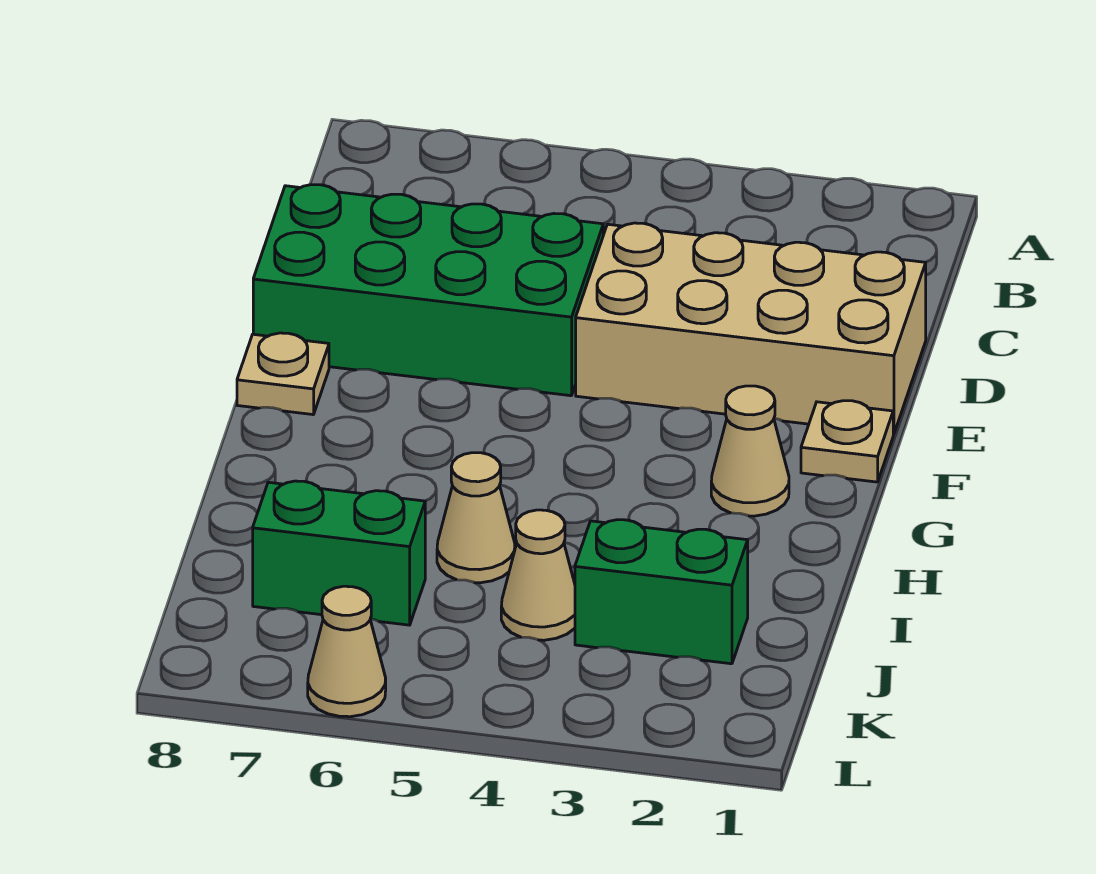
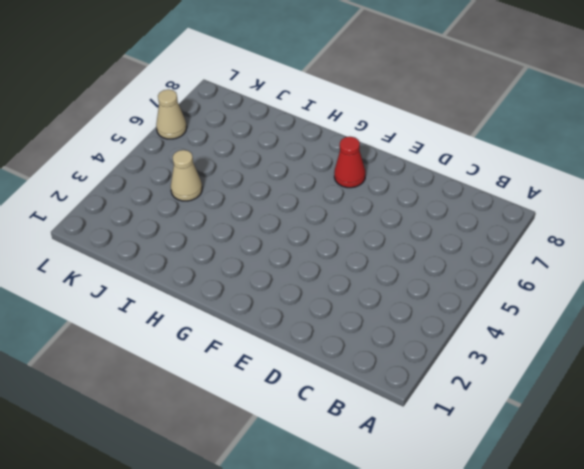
red 1x1 cone [334,137,365,188] -> none
none -> tan 2x4 brick [576,223,926,434]
none -> green 2x4 brick [253,185,603,396]

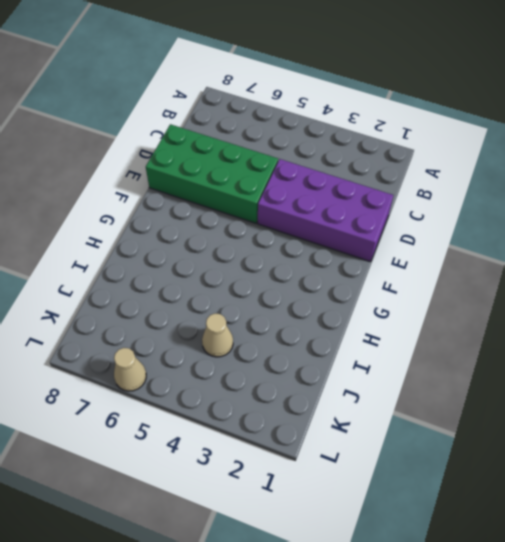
purple 2x4 brick [258,159,393,262] -> tan 2x4 brick [576,223,926,434]
none -> tan 1x1 plate [801,401,893,482]
none -> tan 1x1 plate [237,333,329,415]

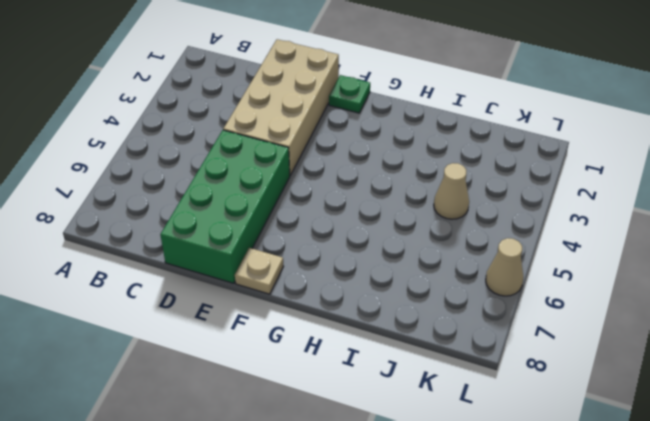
green 1x1 plate [329,75,370,113] -> tan 1x1 plate [801,401,893,482]
none -> tan 1x1 cone [711,386,789,516]
none -> tan 1x1 cone [437,453,515,583]

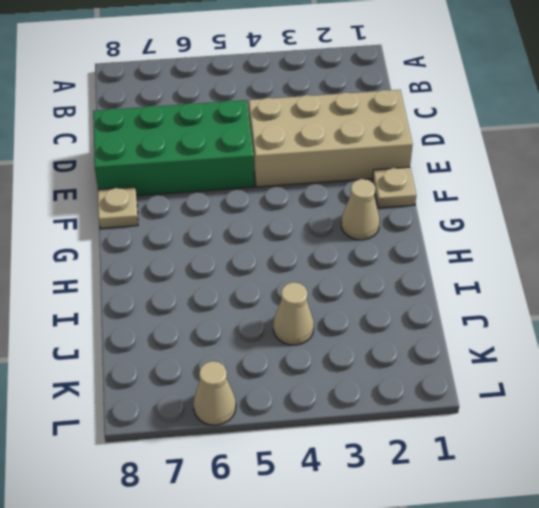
none -> tan 1x1 cone [437,453,515,583]
none -> green 1x2 brick [575,520,748,664]

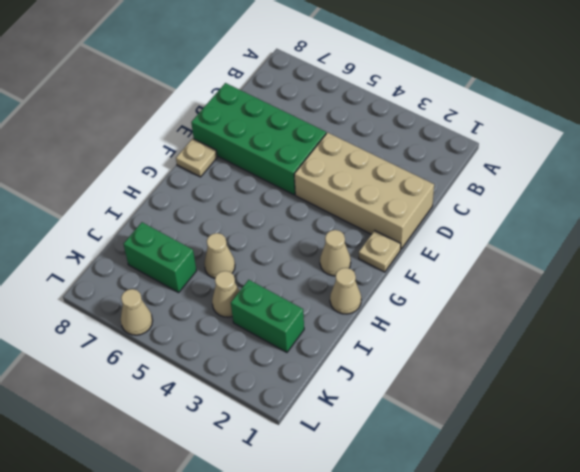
tan 1x1 cone [330,268,361,314] -> none

